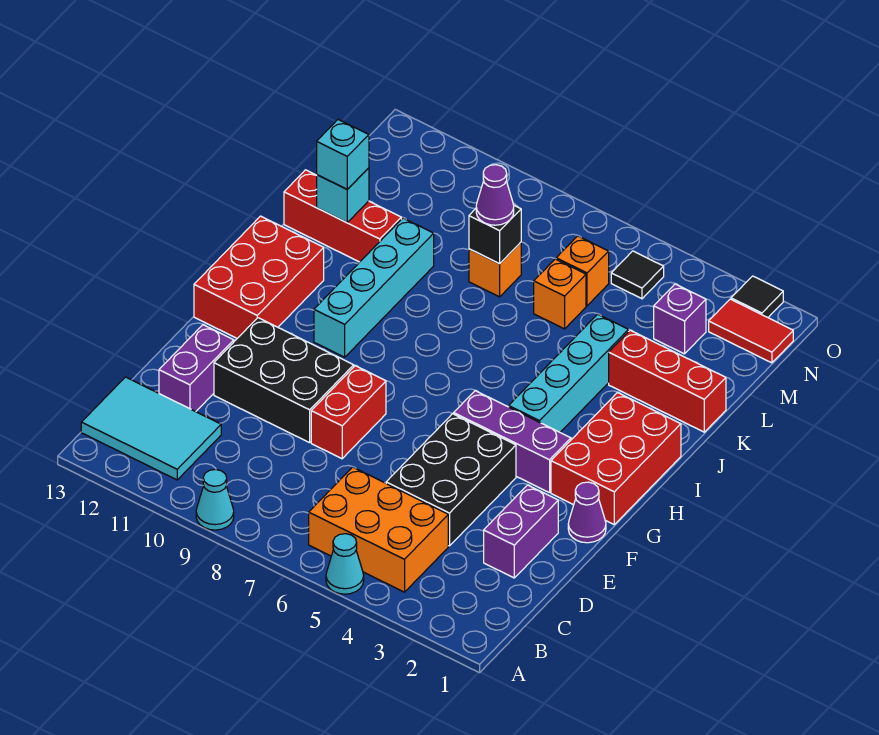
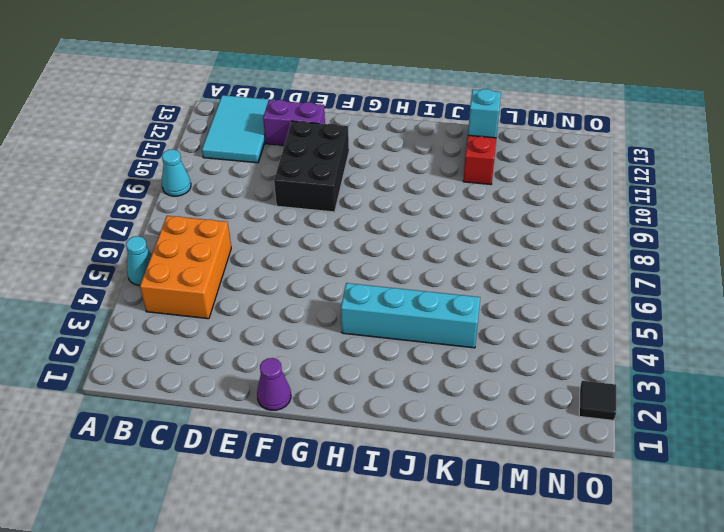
none -> purple 1x2 brick [484,485,558,578]
none -> black 2x3 brick [386,414,516,546]
none -> red 1x2 brick [311,366,386,459]

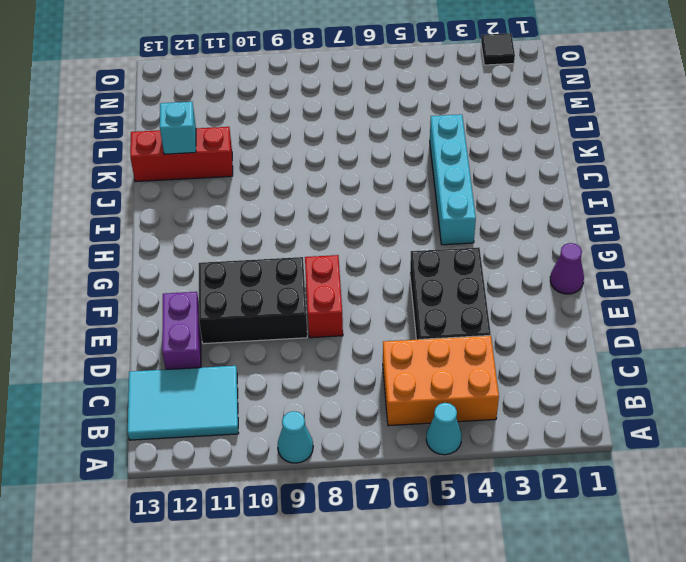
none -> purple 1x2 brick [484,485,558,578]
none -> red 2x3 brick [551,393,681,524]
none -> purple 1x3 brick [454,391,571,493]

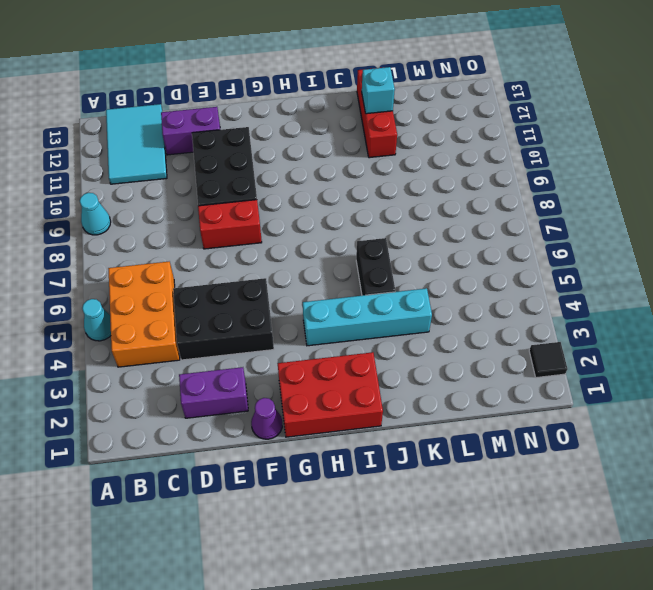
black 1x2 brick [356,238,395,296] -> none
none -> purple 1x3 brick [454,391,571,493]
none -> red 2x3 brick [194,216,324,338]
none -> cyan 1x4 brick [314,218,434,357]

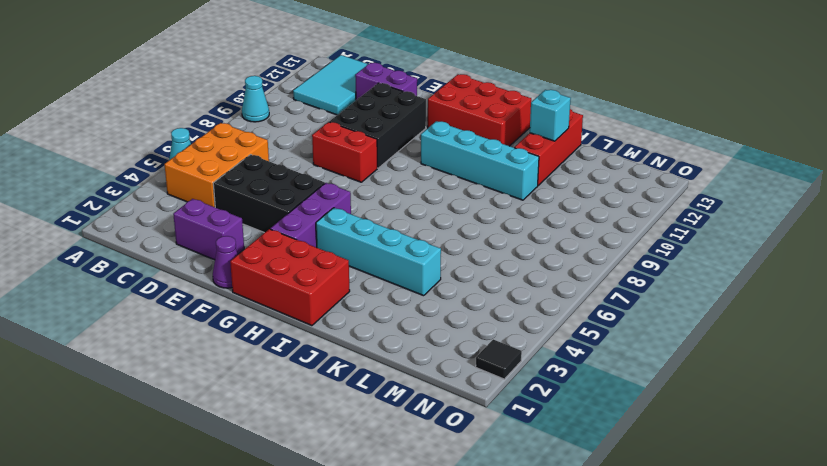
none -> red 1x3 brick [609,330,726,432]
none -> orange 1x1 brick [534,259,586,329]
none -> orange 1x1 brick [469,242,521,297]

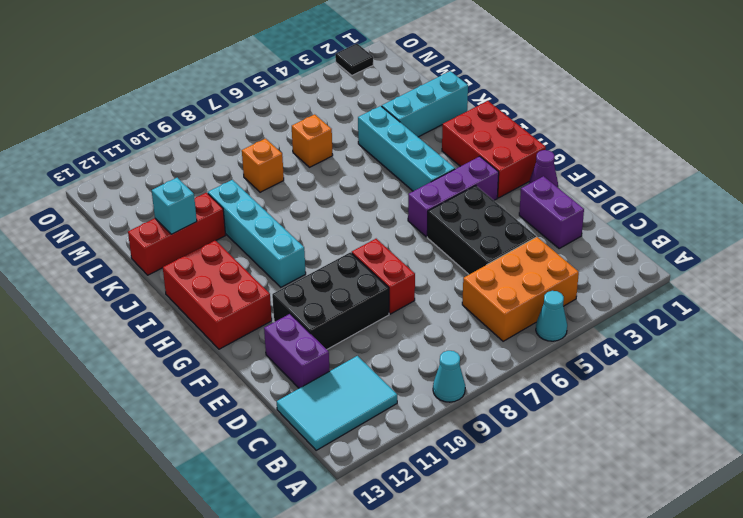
cyan 1x3 brick [382,71,468,137] -> red 1x3 brick [609,330,726,432]
none -> purple 1x1 brick [654,284,706,354]
none -> orange 1x1 brick [556,236,609,306]
none -> red 1x2 tile [709,299,793,363]

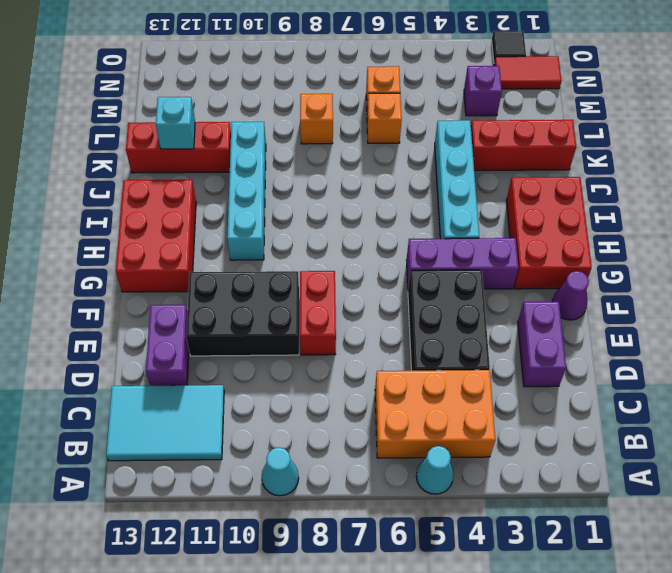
none -> black 1x1 tile [611,251,664,299]
none -> black 1x1 brick [469,206,521,264]
none -> cyan 1x1 brick [317,120,369,189]

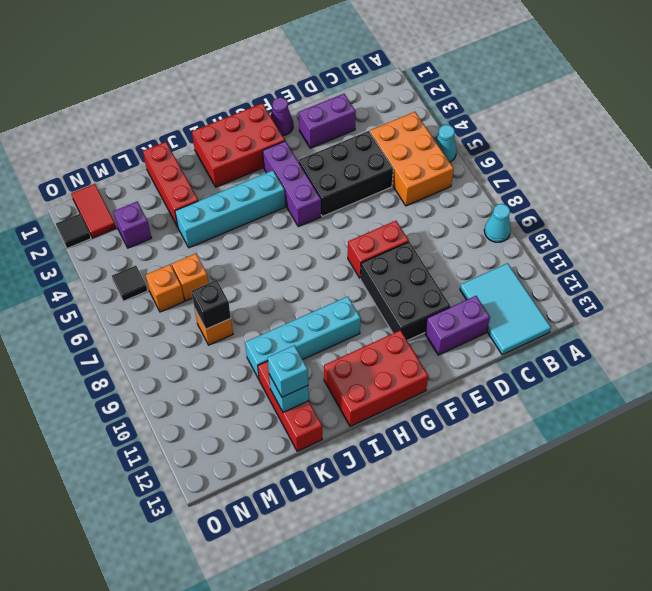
none -> purple 1x1 cone [476,165,514,225]

